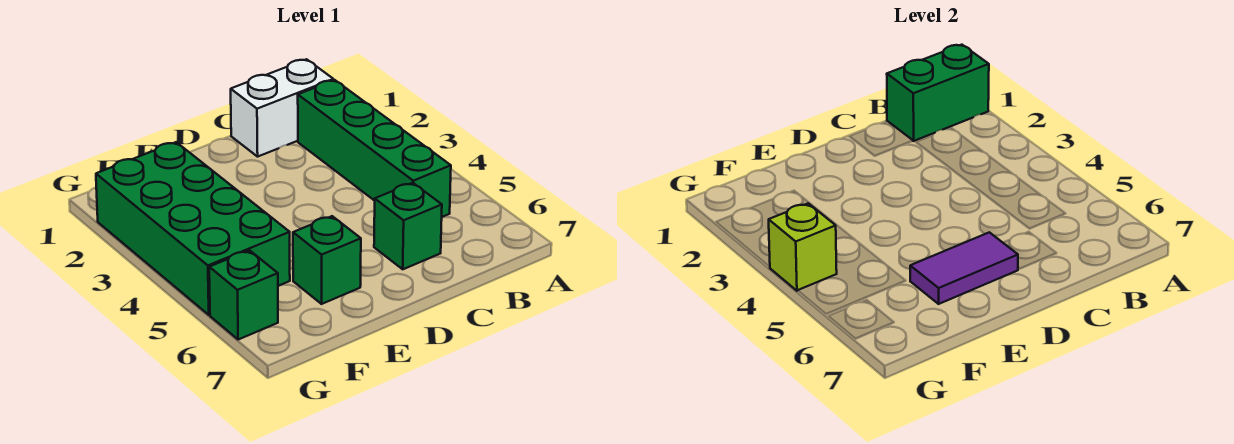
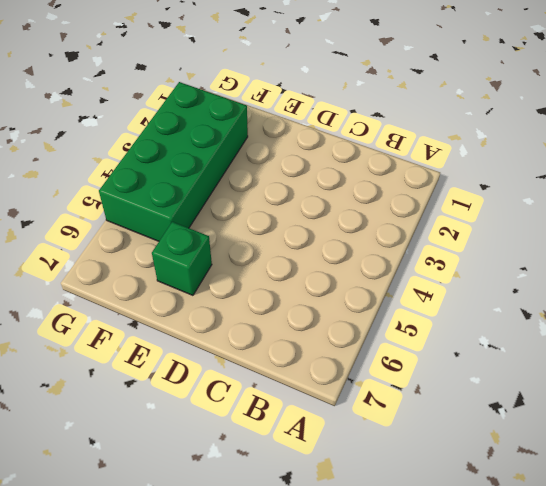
none -> white 1x2 brick [231,59,333,157]
none -> green 1x4 brick [298,80,451,217]

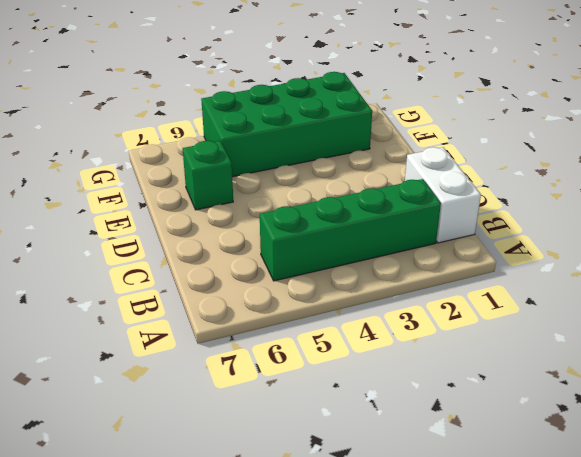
none -> green 1x1 brick [374,183,442,269]
none -> green 1x1 brick [209,250,278,339]

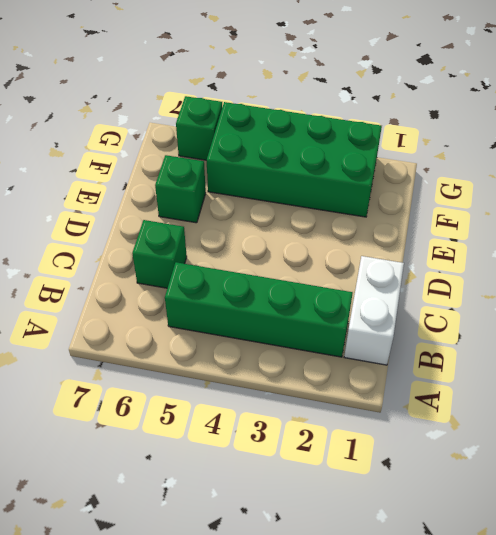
none -> green 1x2 brick [887,45,989,141]
none -> purple 1x2 tile [910,232,1018,304]

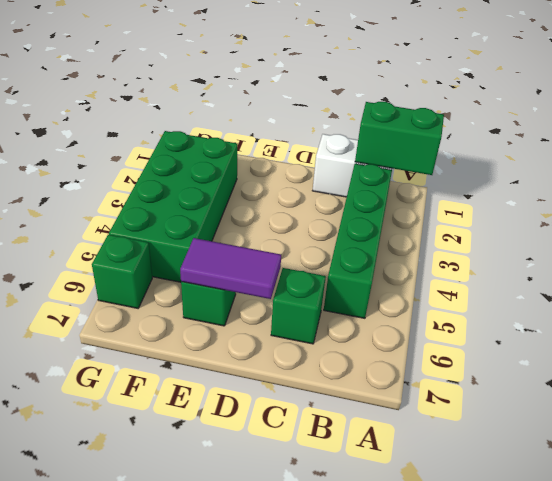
none -> lime 1x1 brick [769,203,837,291]

